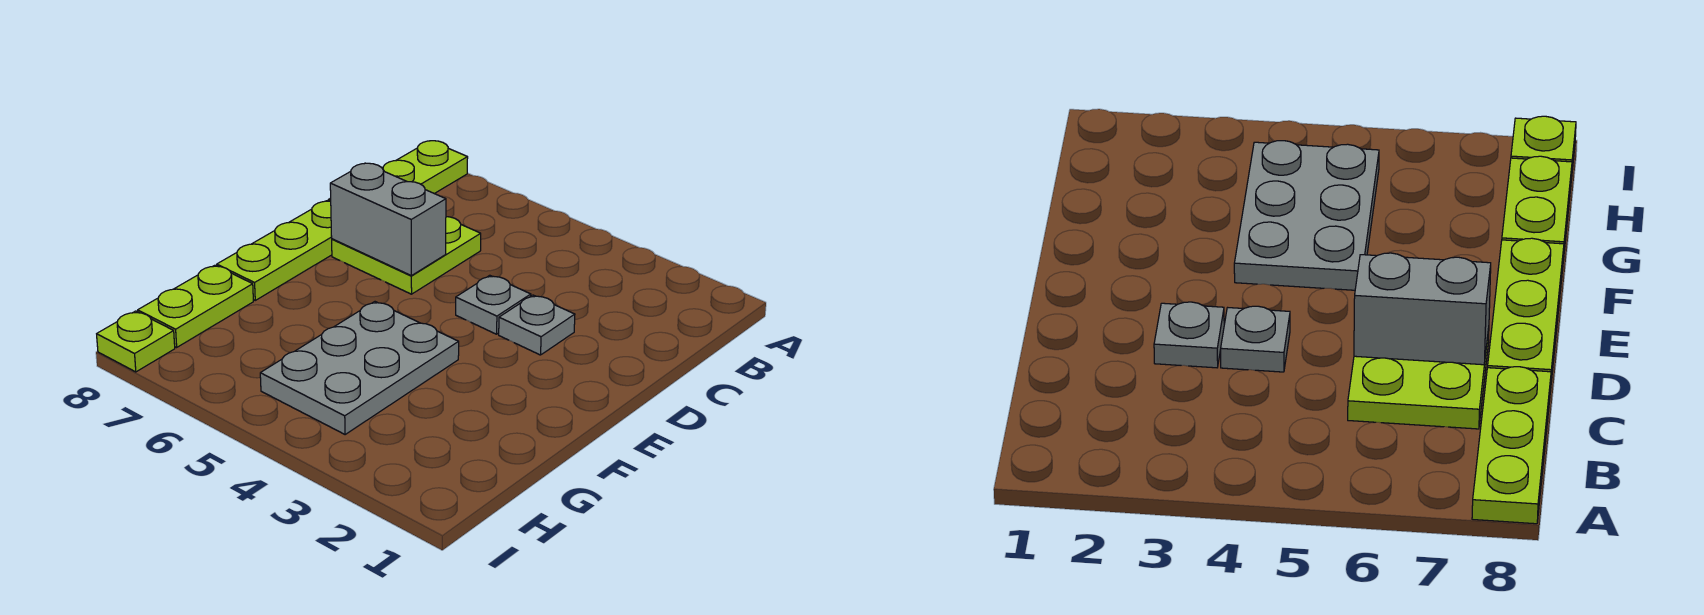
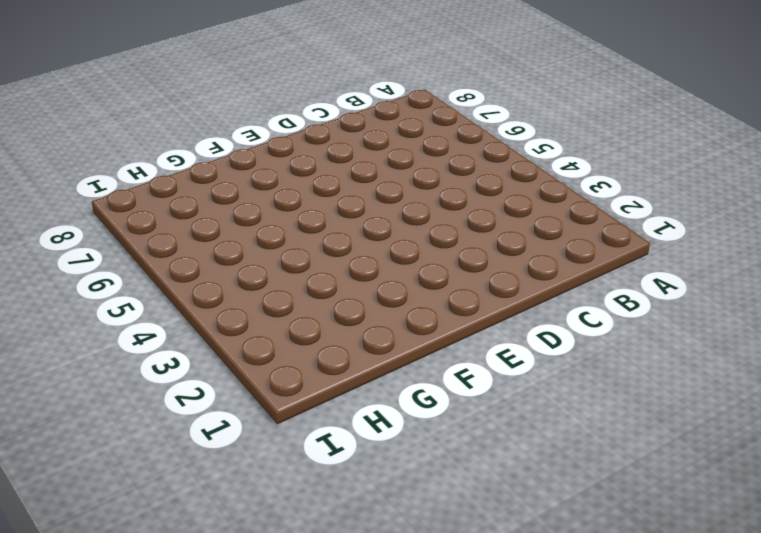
none -> lime 1x3 plate [328,141,468,201]
none -> lime 2x2 plate [332,217,481,294]

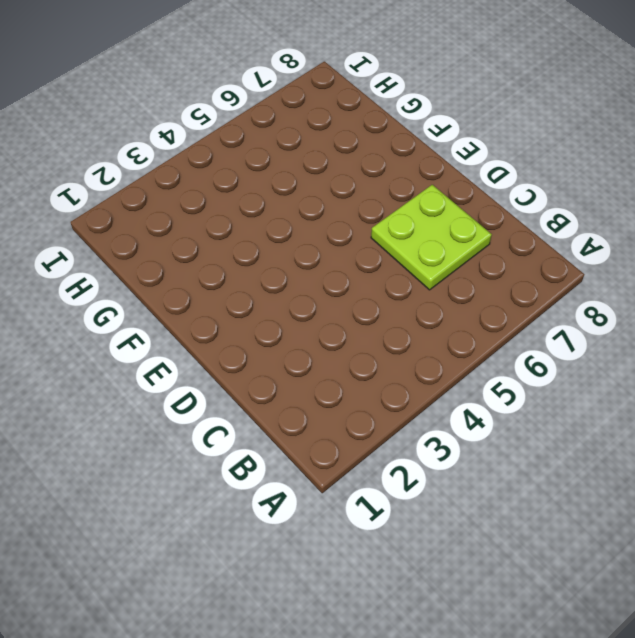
none -> lime 1x3 plate [328,141,468,201]
none -> grey 1x1 plate [499,295,575,355]

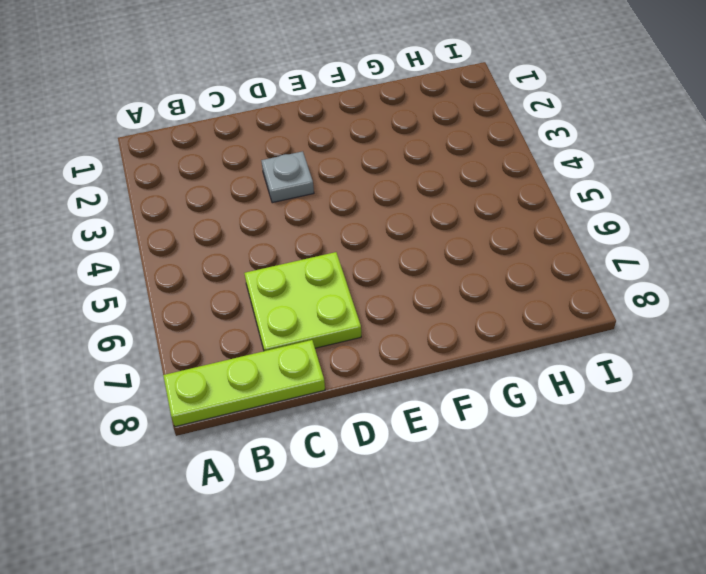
none -> grey 1x1 plate [456,275,531,334]
none -> lime 1x3 plate [217,201,332,300]

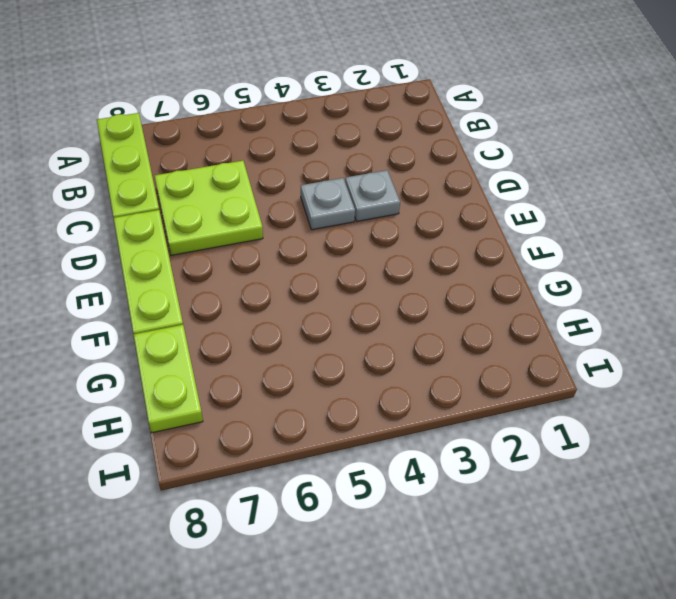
none -> grey 2x3 plate [260,302,459,435]
none -> lime 1x1 plate [97,311,175,372]

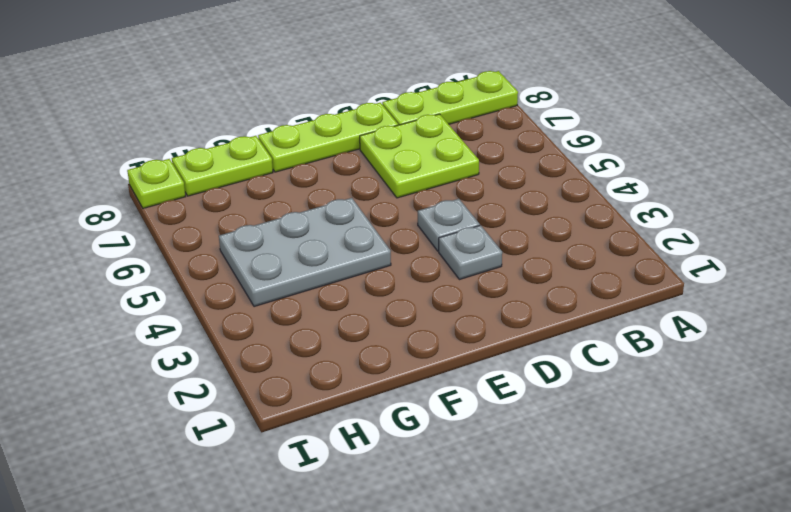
none -> grey 1x2 brick [330,163,446,276]

